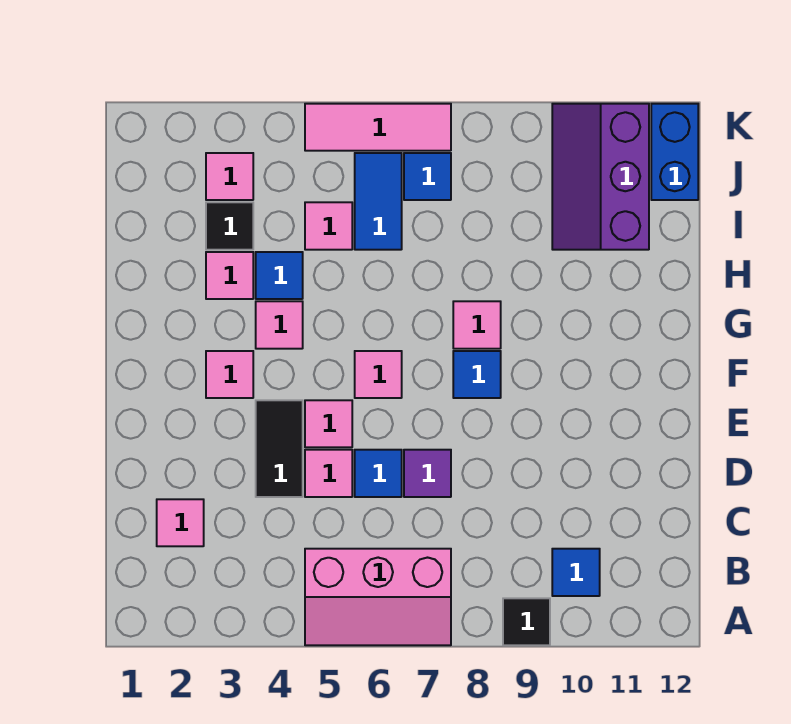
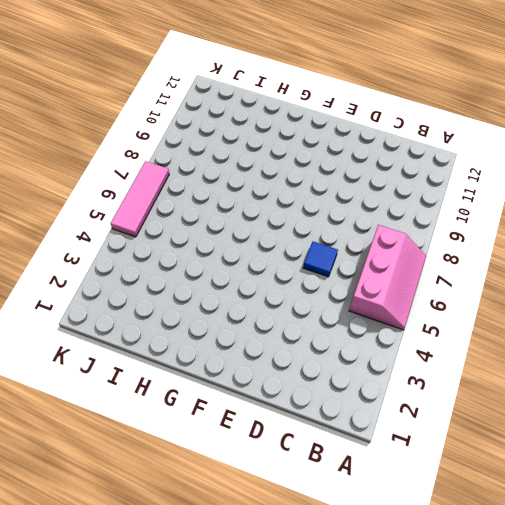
none -> black 1x1 tile [503,598,550,645]
none -> blue 1x1 tile [552,549,600,596]
none -> pink 1x1 tile [157,499,204,546]

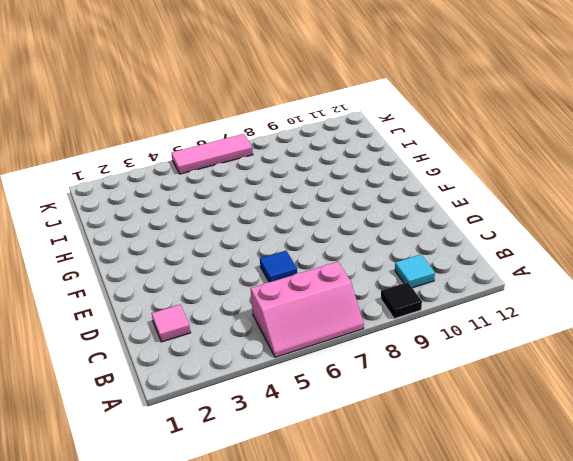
cyan 1x1 tile [395,254,435,288] -> blue 1x1 tile [552,549,600,596]
none -> black 1x2 tile [256,400,303,497]
none -> pink 1x1 tile [305,450,352,497]
none -> purple 1x1 tile [404,450,451,497]

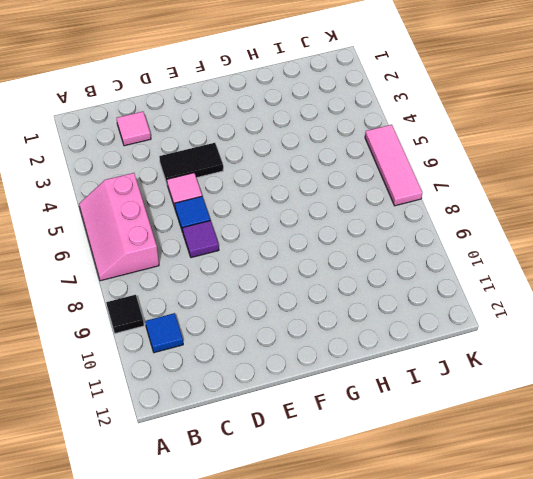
none -> pink 1x1 tile [305,400,352,447]
none -> pink 1x1 tile [206,351,253,398]
none -> pink 1x1 tile [355,351,402,398]

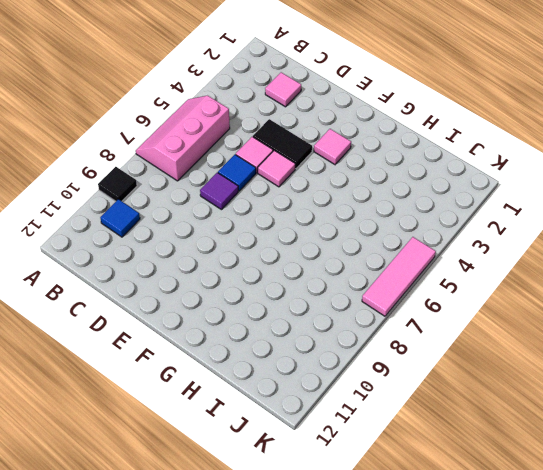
none -> pink 1x1 tile [355,351,402,398]
none -> blue 1x1 tile [453,351,501,398]
none -> pink 1x1 tile [256,301,303,349]

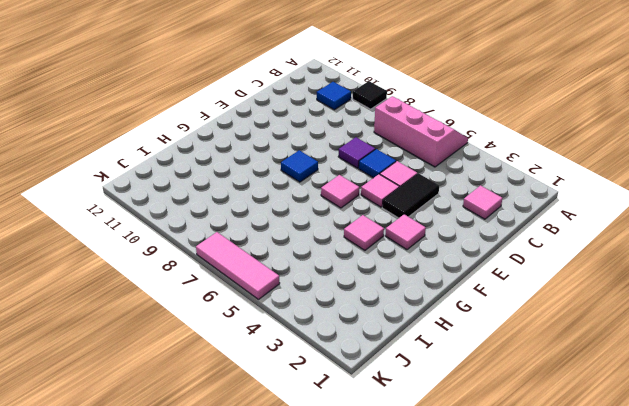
none -> pink 1x1 tile [453,301,501,349]
none -> pink 1x1 tile [206,252,253,299]
none -> blue 1x1 tile [256,252,303,299]

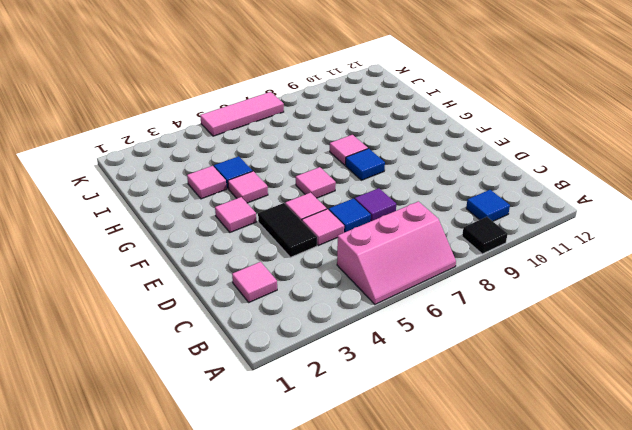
none -> black 1x1 tile [206,202,253,250]
none -> pink 1x1 tile [305,202,352,250]
none -> blue 1x2 tile [355,153,402,250]

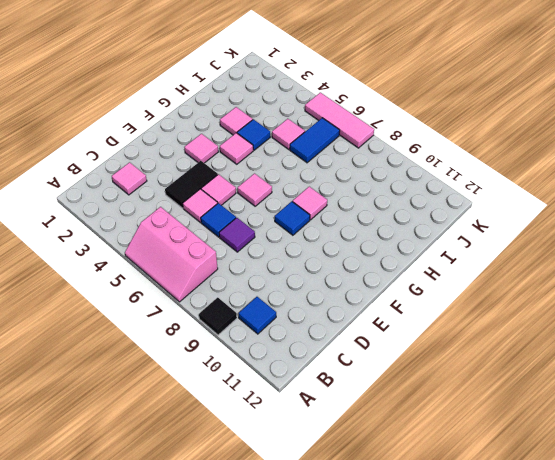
none -> black 1x1 tile [206,202,253,250]
none -> purple 2x3 slope [552,104,649,250]
none -> pink 1x1 tile [206,153,253,200]

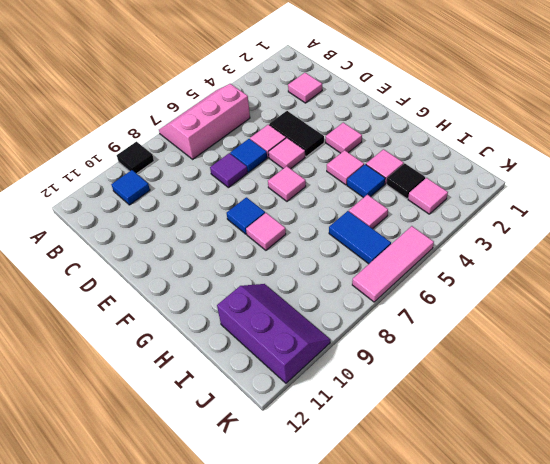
none -> blue 1x1 tile [404,153,451,200]
none -> blue 1x2 brick [651,104,698,200]

